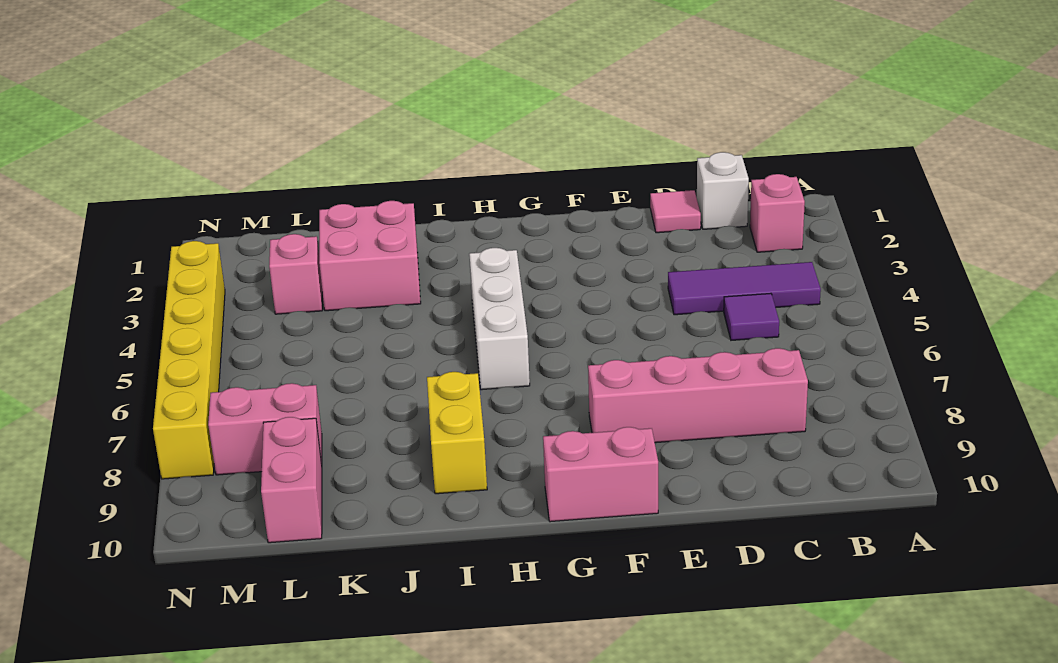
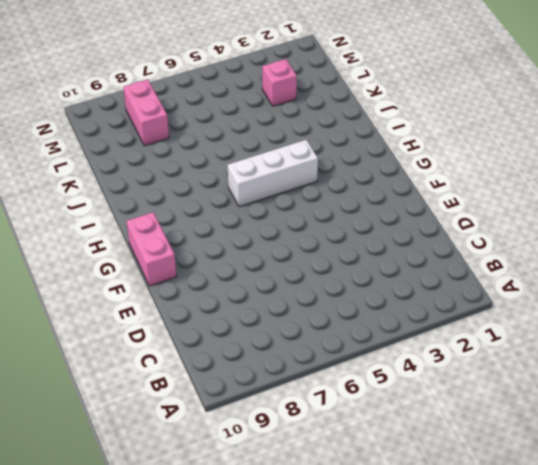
none -> pink 1x1 brick [750,174,805,252]
none -> purple 1x3 tile [668,262,821,315]
none -> white 1x1 brick [697,152,749,229]

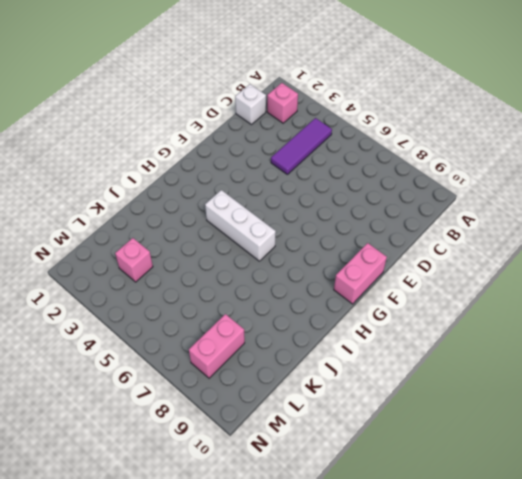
none -> purple 1x1 tile [724,294,779,340]
none -> pink 1x4 brick [588,348,808,443]
none -> pink 1x1 tile [650,190,701,233]

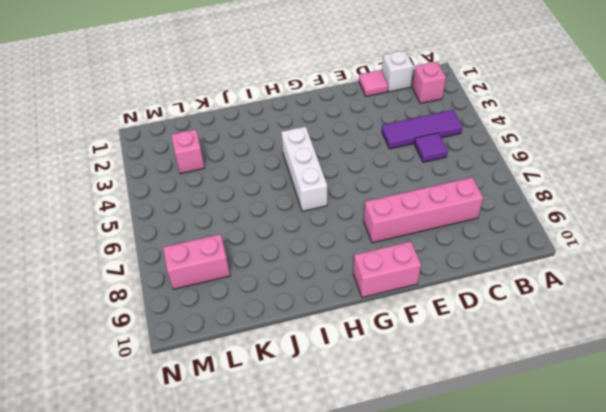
none -> yellow 1x2 brick [427,372,487,494]
none -> pink 2x2 brick [319,201,421,311]
none -> pink 1x2 brick [261,417,322,543]

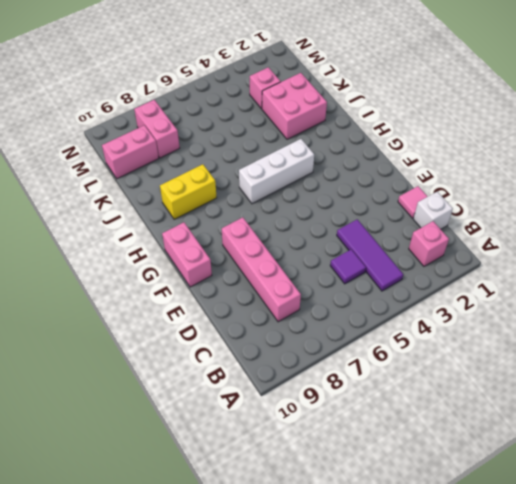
none -> yellow 1x6 brick [153,241,225,479]

